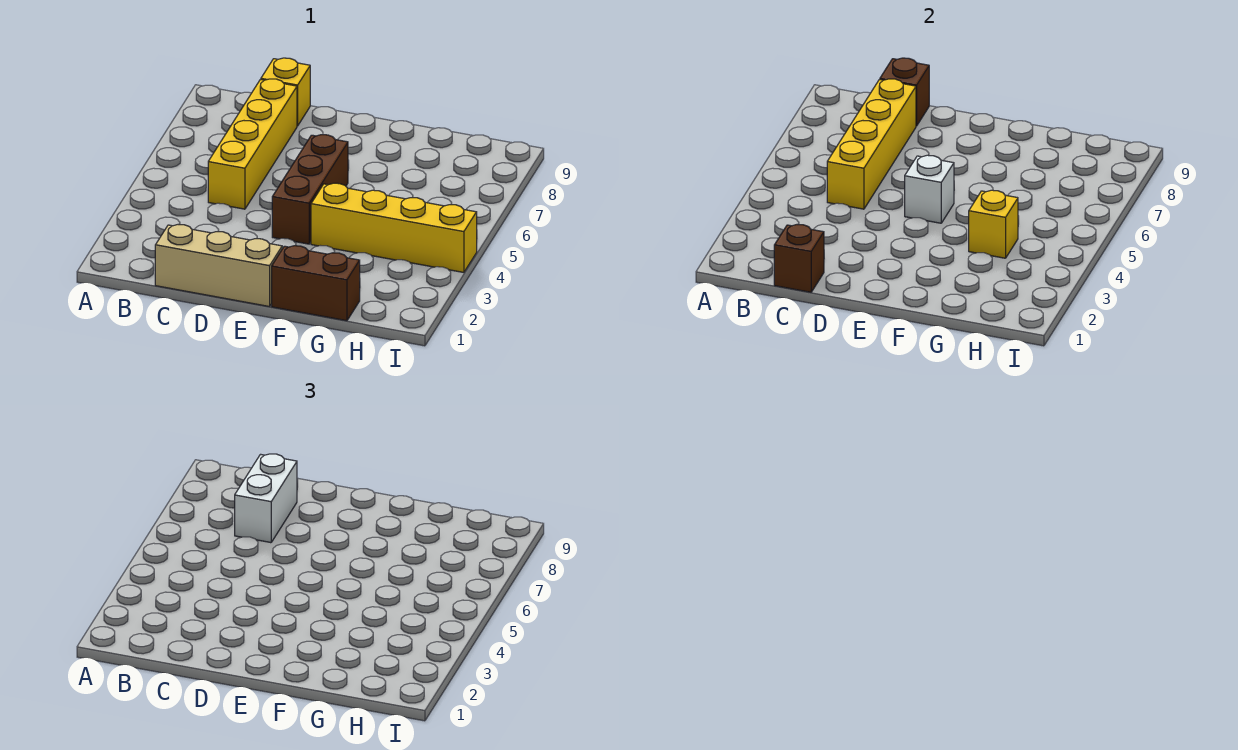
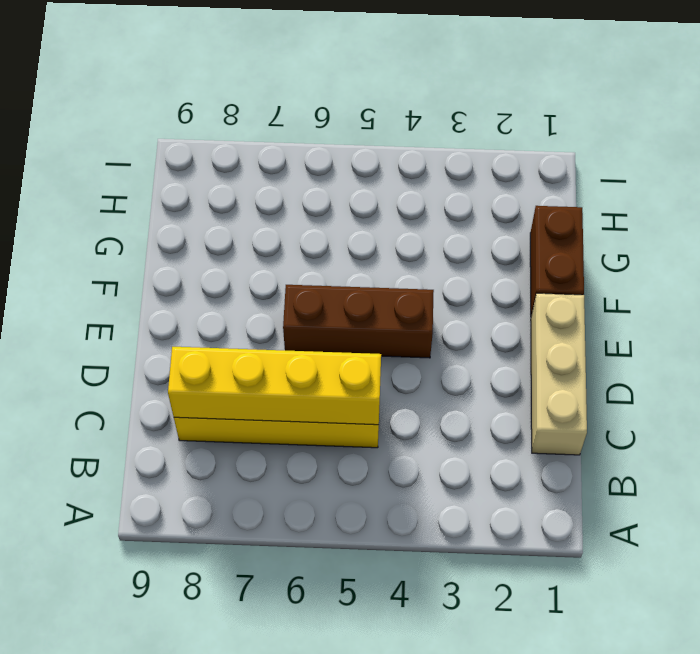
none -> yellow 1x1 brick [261,58,310,126]
none -> yellow 1x4 brick [311,183,477,272]
none -> brown 1x1 brick [774,225,824,292]

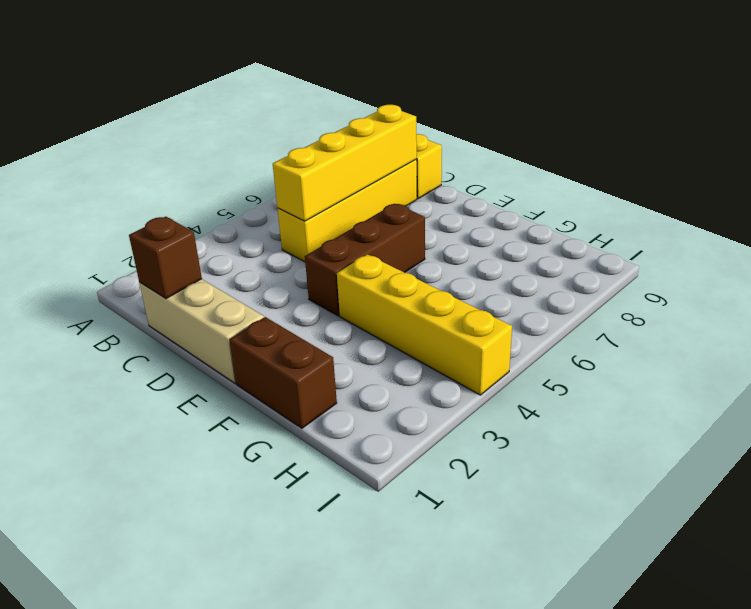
none -> brown 1x1 brick [880,58,929,126]
none -> white 1x1 brick [905,155,954,223]
none -> yellow 1x1 brick [969,190,1018,258]

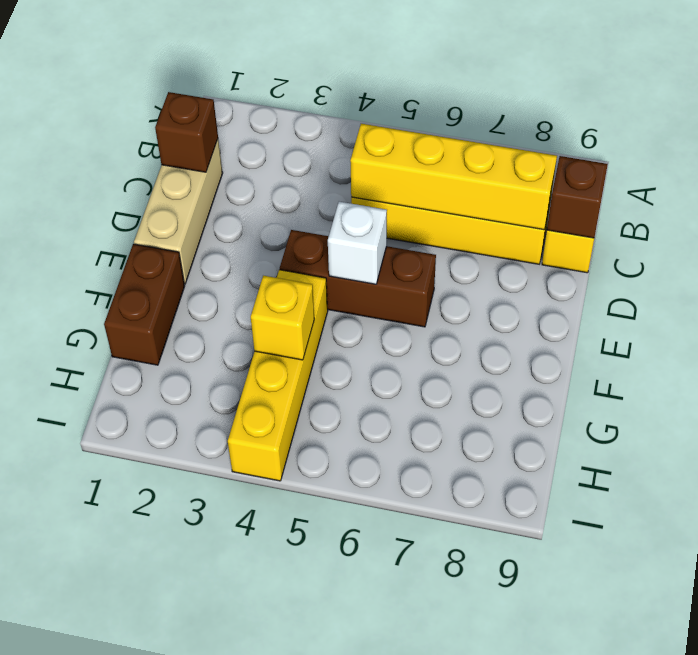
none -> white 1x2 brick [235,454,297,543]

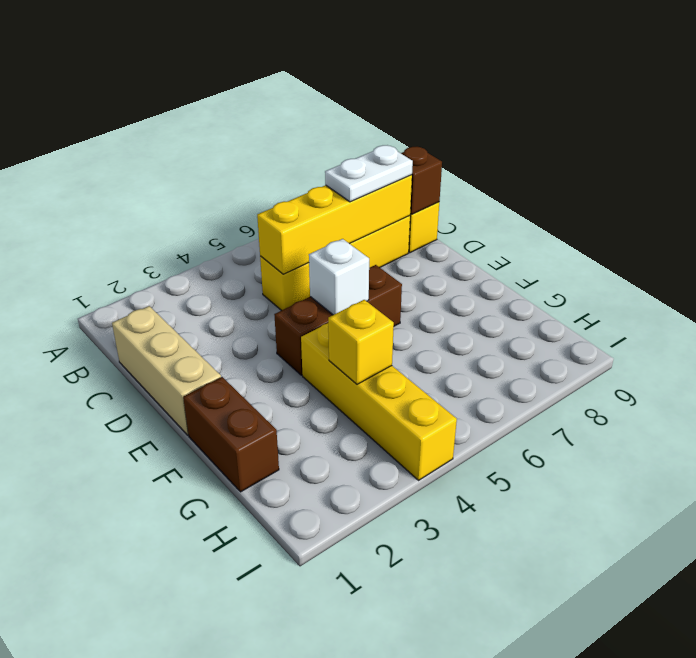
white 1x2 plate [325,145,413,202] -> white 1x2 brick [235,454,297,543]
none -> brown 1x1 brick [774,225,824,292]

